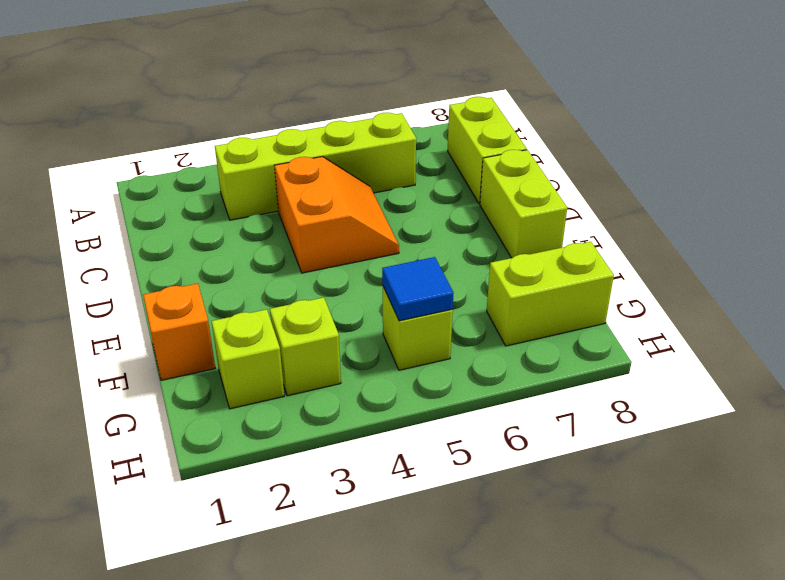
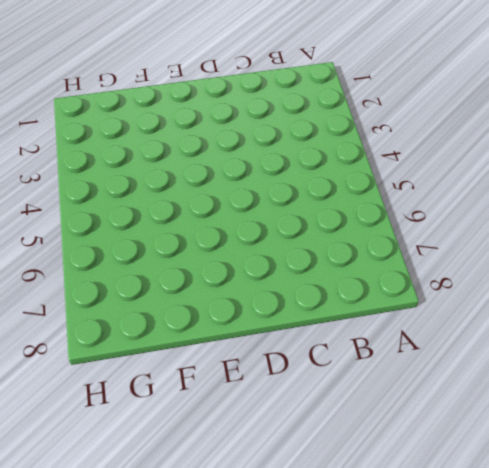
none -> lime 1x4 brick [215,112,416,220]
none -> lime 1x2 brick [448,97,527,204]

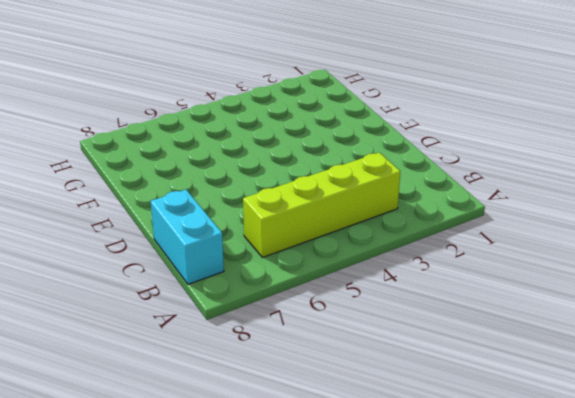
cyan 1x2 brick [150,190,224,284] -> lime 1x2 brick [448,97,527,204]
none -> orange 2x2 slope [274,157,399,273]
none -> lime 1x2 brick [480,150,567,258]

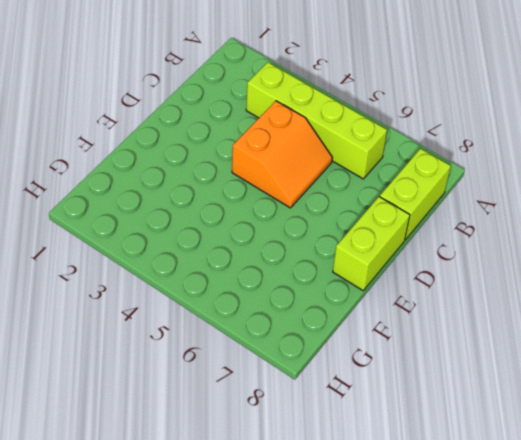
none -> orange 1x1 brick [143,284,215,380]
none -> lime 1x1 brick [212,309,284,409]

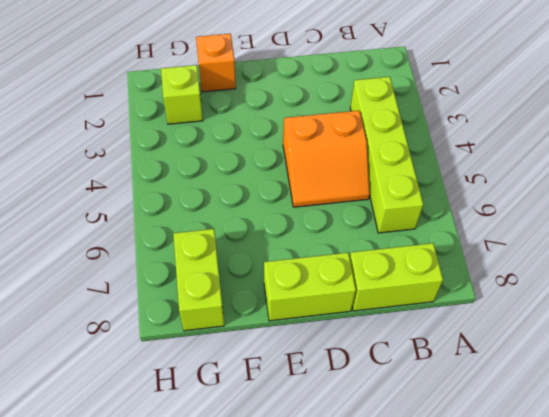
none -> lime 1x1 brick [270,297,341,396]
none -> lime 1x1 brick [383,287,453,370]

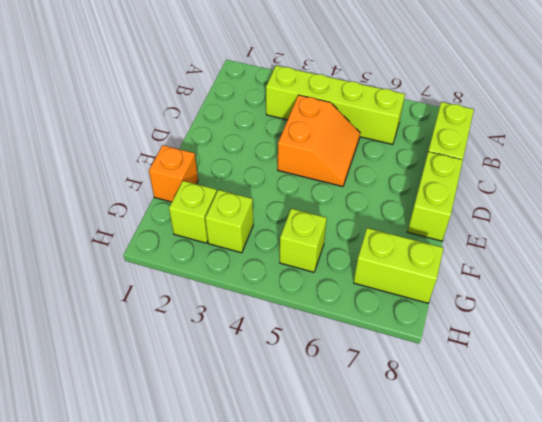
none -> blue 1x1 tile [382,257,454,321]

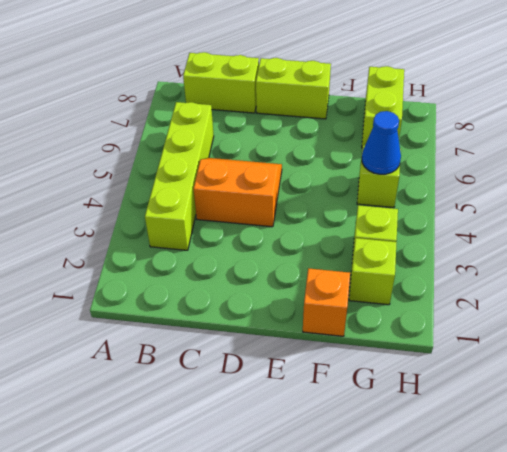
blue 1x1 cone [362,111,401,174] -> blue 1x1 tile [382,257,454,321]

